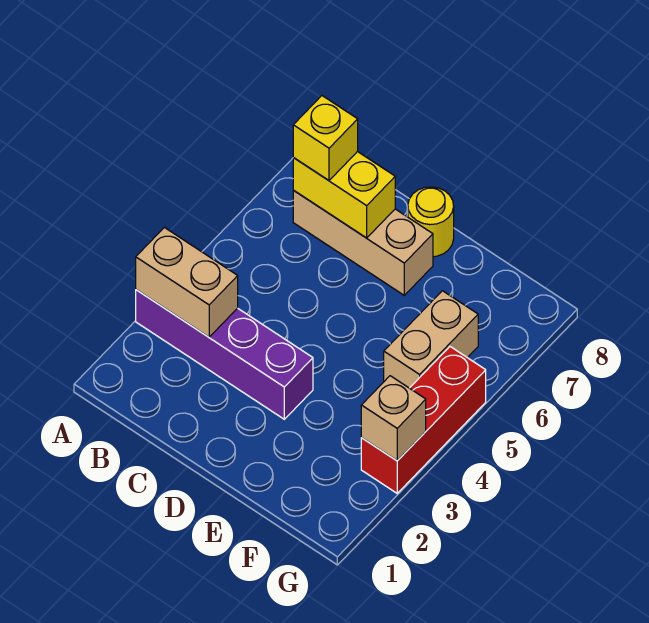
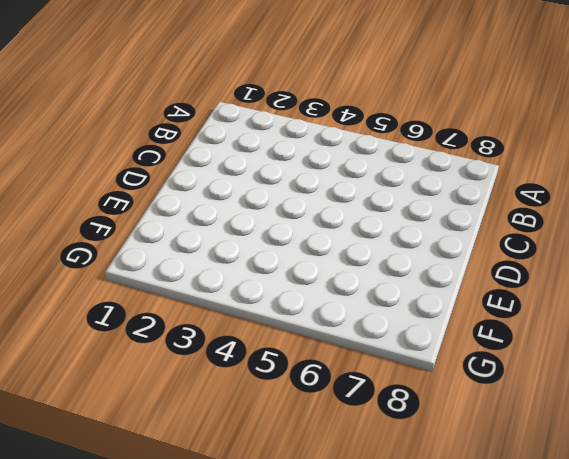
none -> purple 1x4 brick [136,290,313,419]
none -> tan 1x3 brick [293,190,433,295]

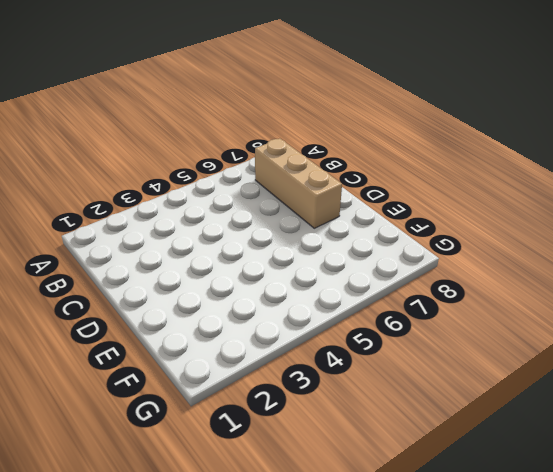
none -> purple 1x4 brick [136,290,313,419]
none -> yellow 1x1 round brick [408,187,454,257]

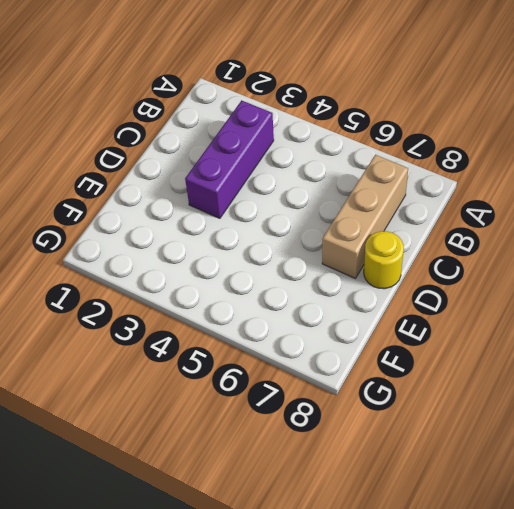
purple 1x3 brick [185,101,274,218] -> purple 1x4 brick [136,290,313,419]
none -> tan 1x2 brick [384,291,478,388]
none -> red 1x3 brick [361,347,486,493]

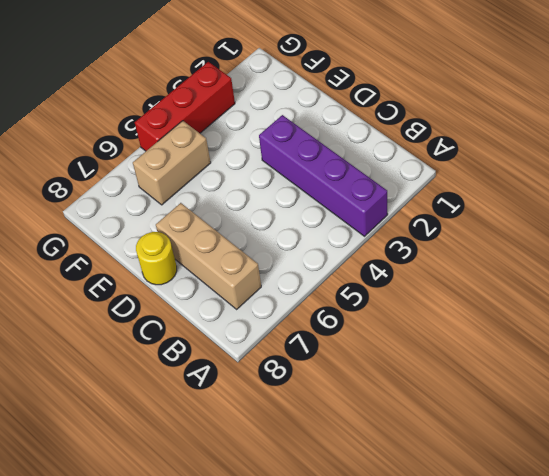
none -> tan 1x2 brick [136,227,238,337]
none -> yellow 1x2 brick [293,151,395,238]

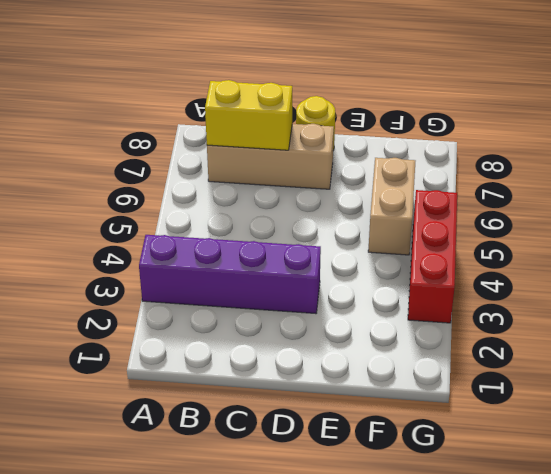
none -> tan 1x2 brick [136,227,238,337]
none -> tan 1x1 brick [361,376,426,461]

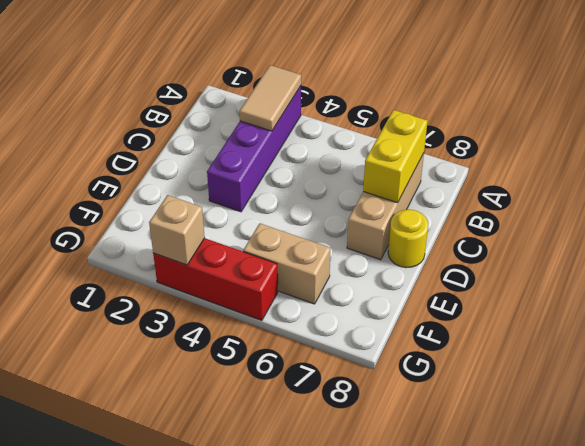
tan 1x2 tile [239,65,301,131] -> tan 1x2 brick [136,227,238,337]
none -> yellow 1x1 brick [293,96,358,180]

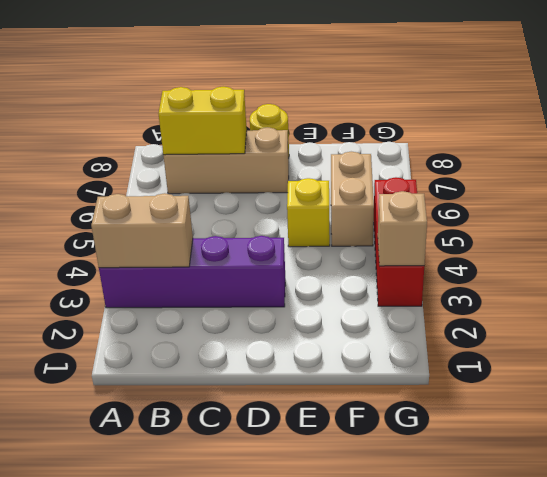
yellow 1x1 brick [287,178,330,247] -> yellow 1x1 brick moved to [293,96,358,180]

